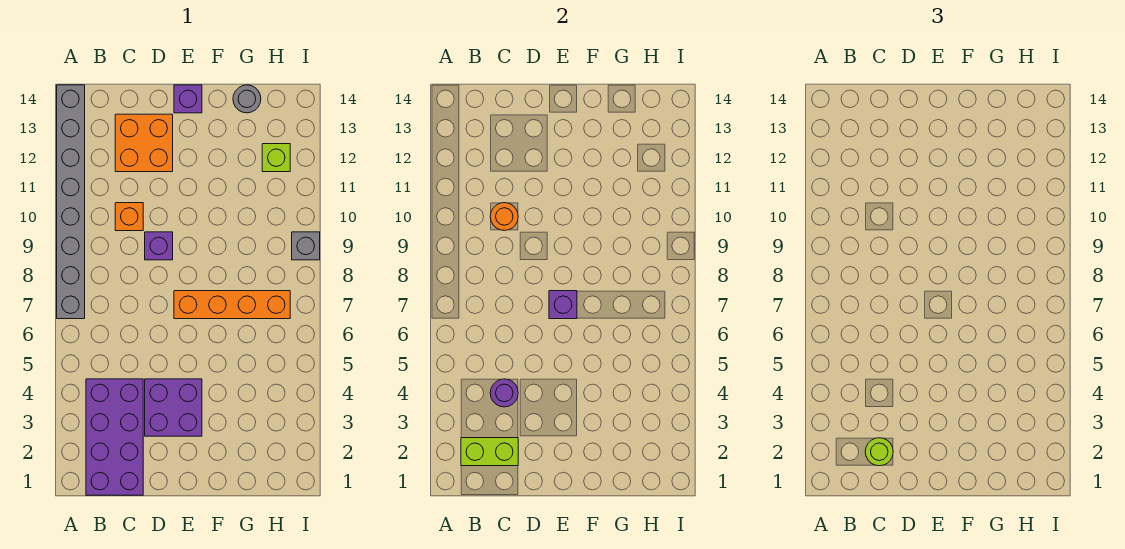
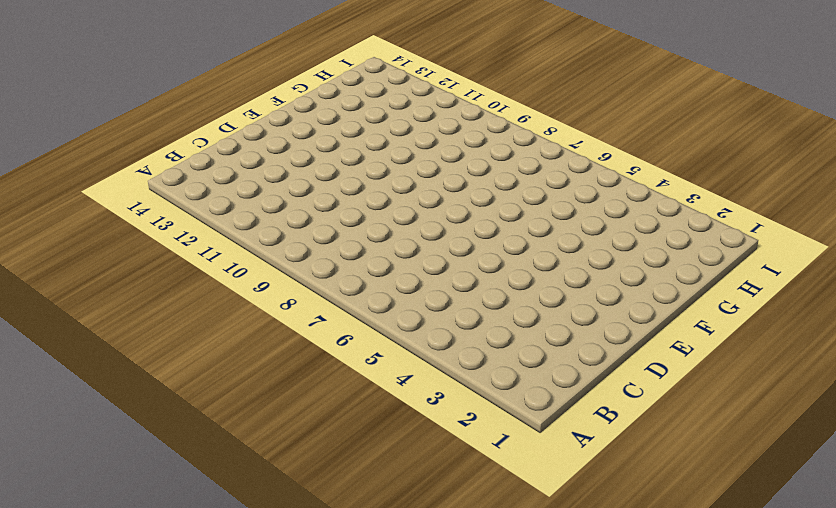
none -> grey 1x8 brick [57,85,85,319]
none -> purple 2x4 brick [86,379,143,495]
none -> orange 1x1 brick [115,203,143,231]

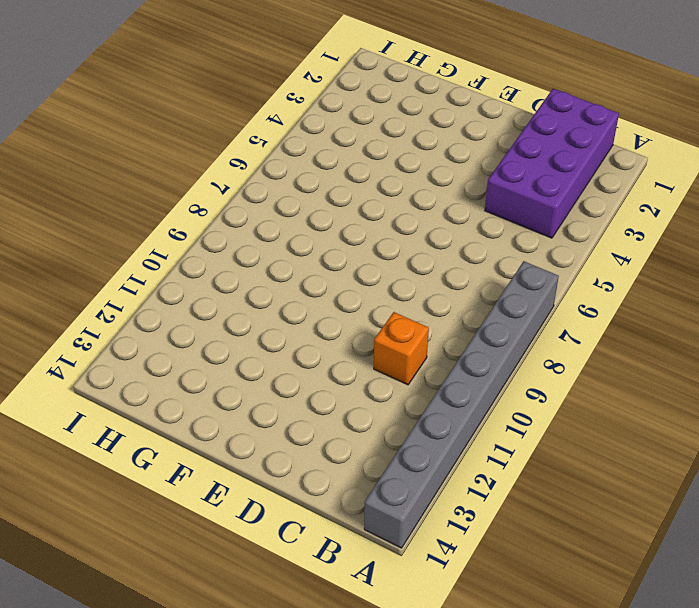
none -> orange 2x2 brick [115,114,173,172]
none -> purple 2x2 brick [145,379,202,436]
none -> purple 1x1 brick [145,232,173,260]

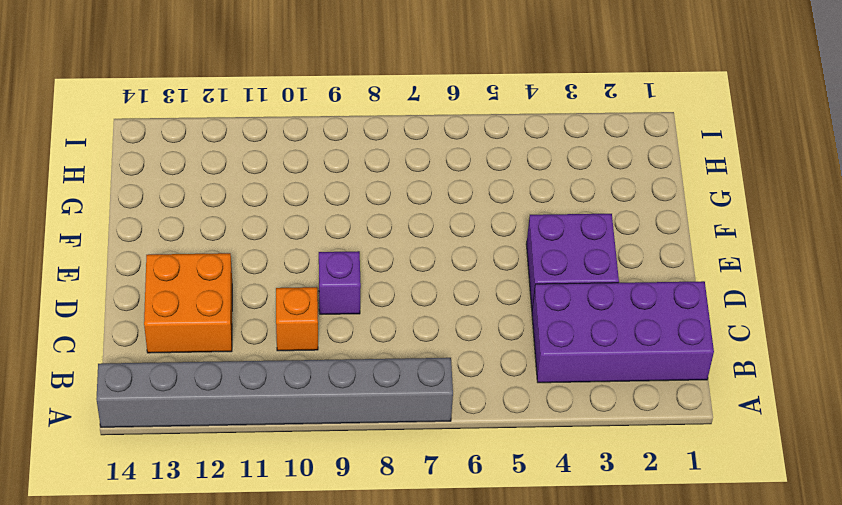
none -> orange 1x4 brick [174,291,290,319]
none -> purple 1x1 brick [174,85,202,113]
none -> grey 1x1 round brick [233,85,261,113]

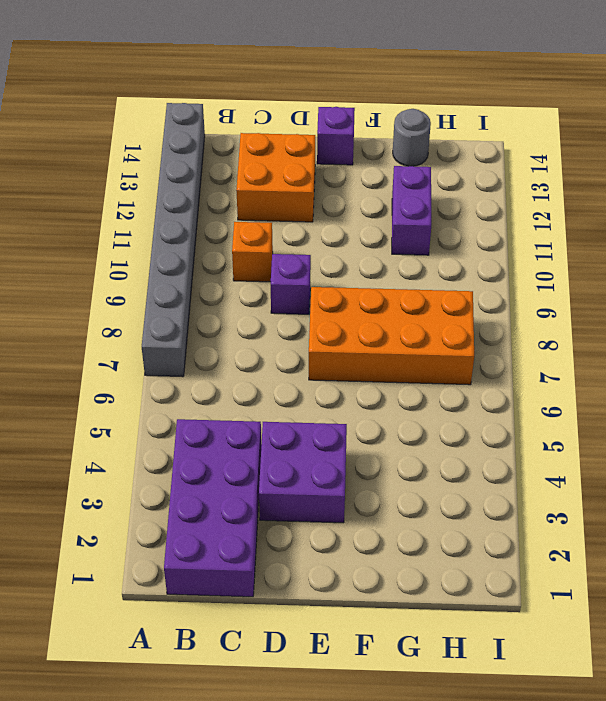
orange 2x4 brick [309,287,474,385] -> orange 1x4 brick [174,291,290,319]
purple 1x2 brick [392,166,431,255] -> none
none -> lime 1x1 brick [262,144,290,172]
none -> grey 1x1 brick [292,232,320,260]
none -> lime 1x2 brick [461,438,518,466]

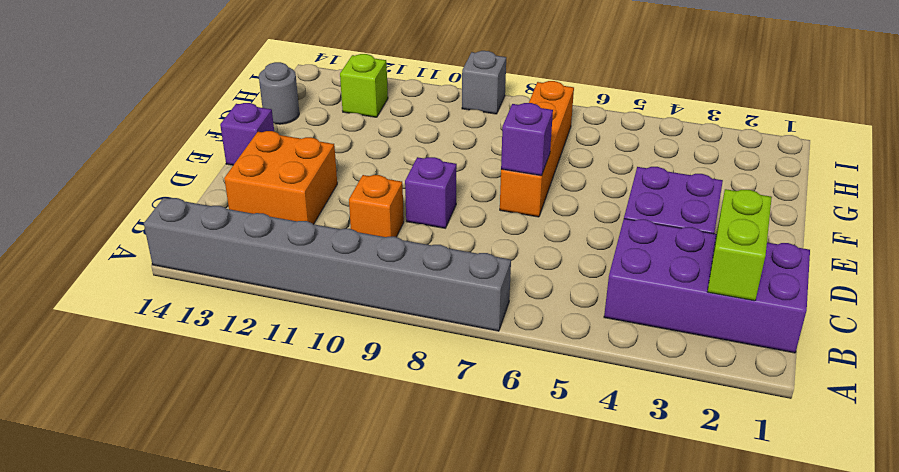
none -> purple 1x1 round brick [490,379,518,407]
none -> orange 1x1 round brick [490,203,518,231]
none -> lime 1x1 round brick [865,438,893,466]

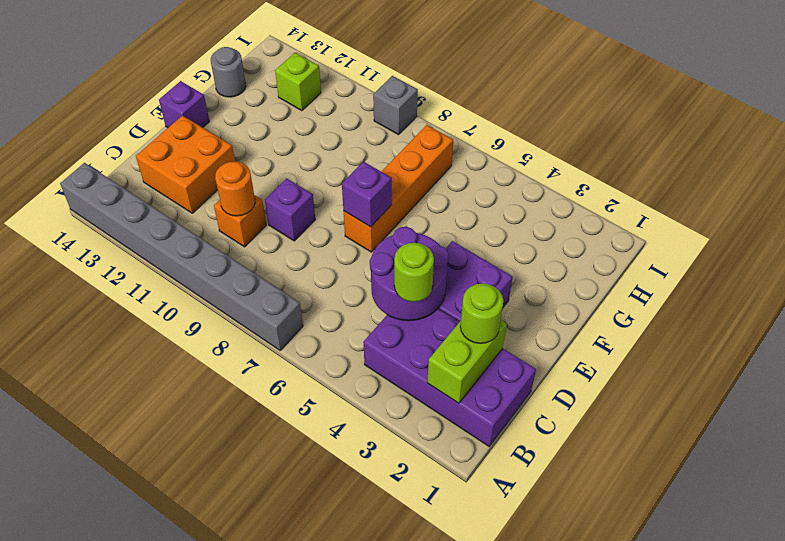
purple 2x2 round brick [370,227,449,321] -> purple 1x1 round brick [490,379,518,407]
lime 1x1 round brick [394,243,434,302] -> none

